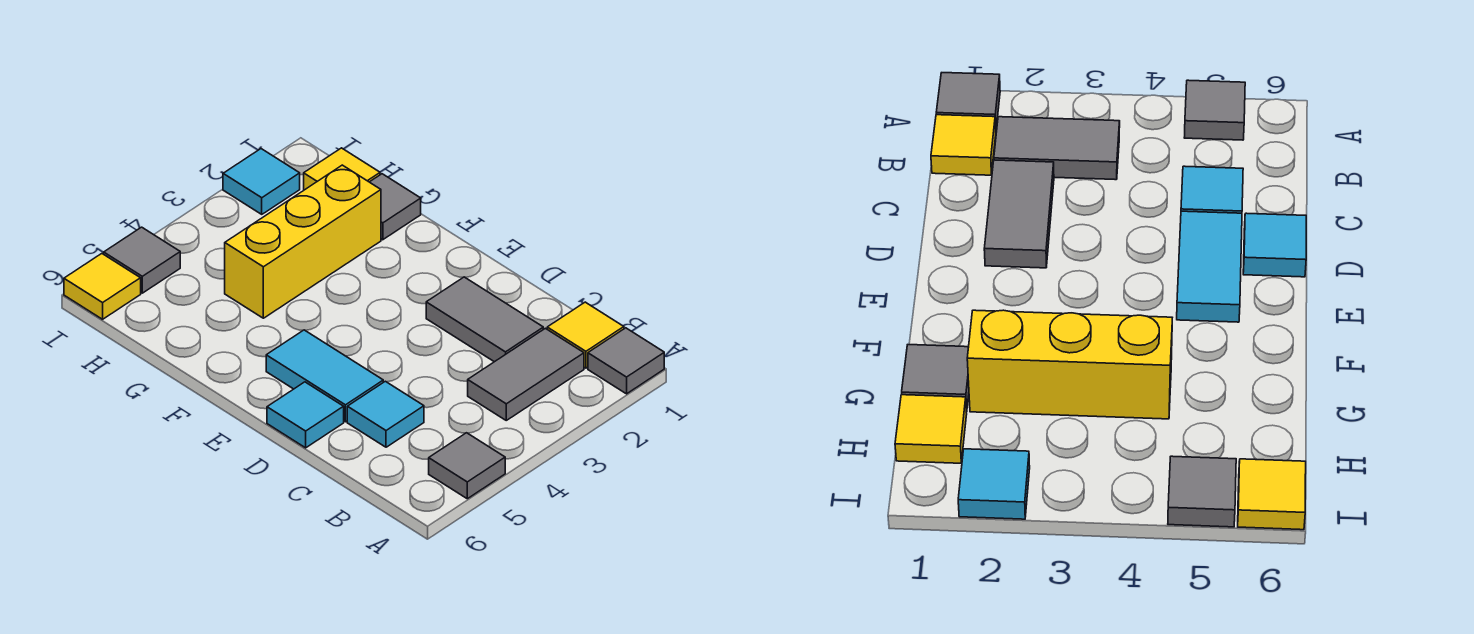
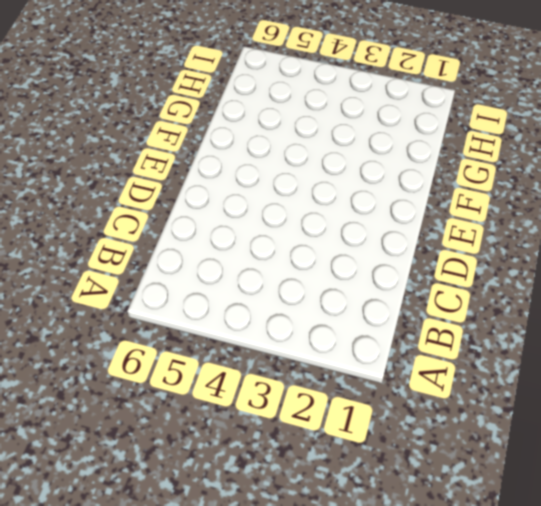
none -> grey 1x1 tile [588,328,664,394]
none -> grey 1x1 tile [429,433,505,499]
none -> yellow 1x1 tile [547,302,624,368]

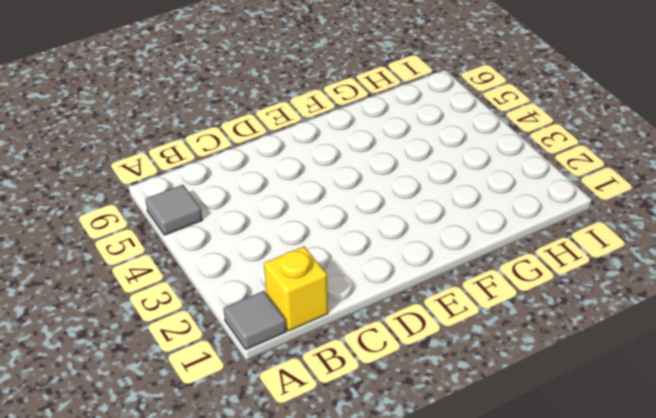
yellow 1x1 brick [264,246,328,331] -> yellow 1x1 tile [547,302,624,368]
none -> grey 1x2 tile [468,328,584,420]
none -> grey 1x2 tile [426,277,543,362]
none -> cyan 1x1 tile [347,381,424,447]

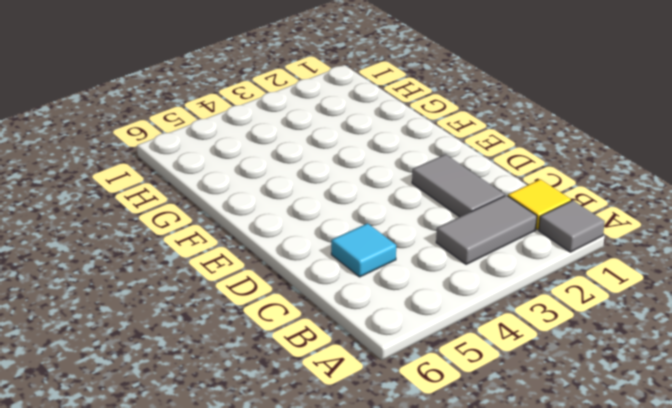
none -> grey 1x1 tile [429,433,505,499]
none -> cyan 1x2 tile [266,330,383,422]
none -> cyan 1x1 tile [267,382,344,448]

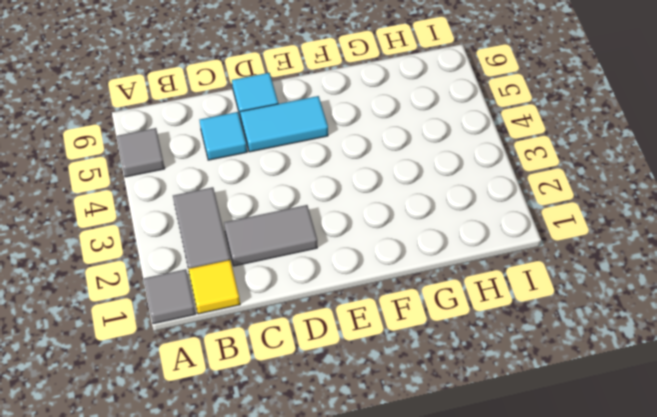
none -> grey 1x1 tile [370,174,421,240]
none -> yellow 1x3 brick [225,165,381,318]
none -> yellow 1x1 tile [304,148,380,190]

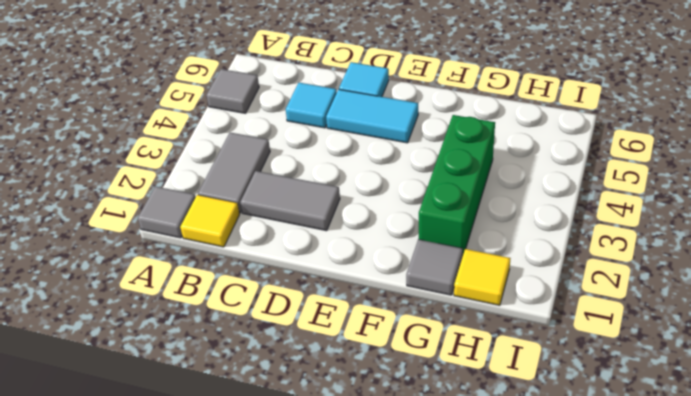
green 1x3 brick [419,115,495,257] -> yellow 1x3 brick [225,165,381,318]
none -> cyan 1x1 tile [223,149,300,214]
none -> grey 1x1 tile [104,227,180,293]
none -> yellow 1x1 tile [64,254,141,319]

